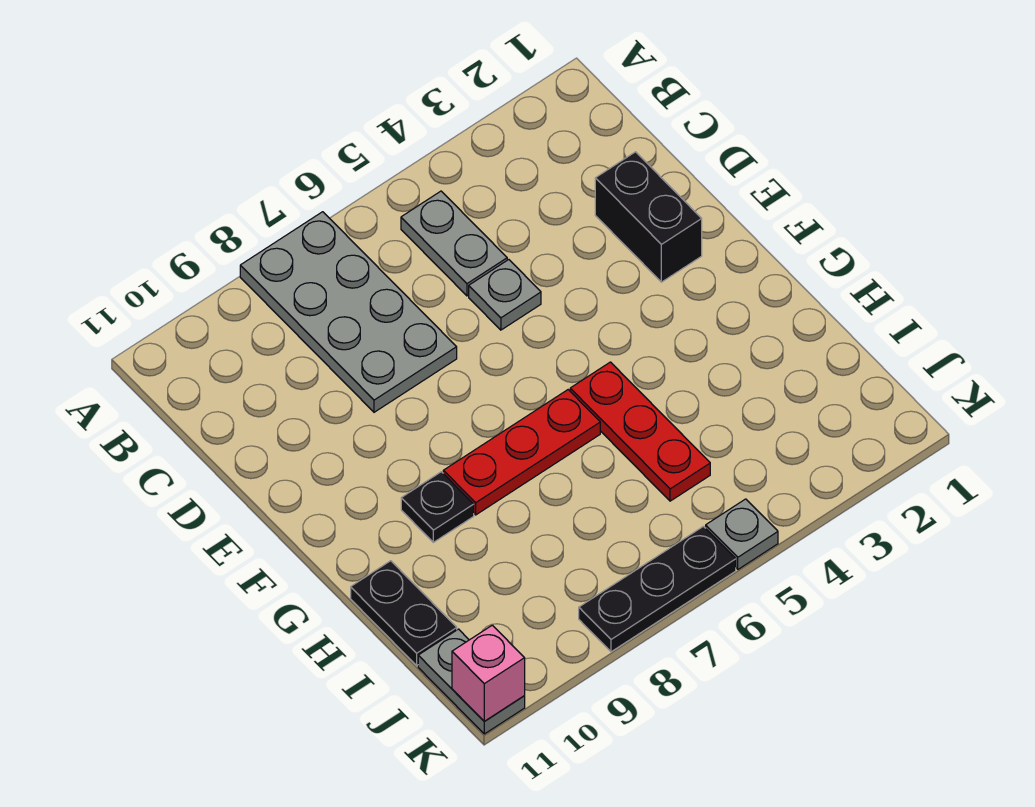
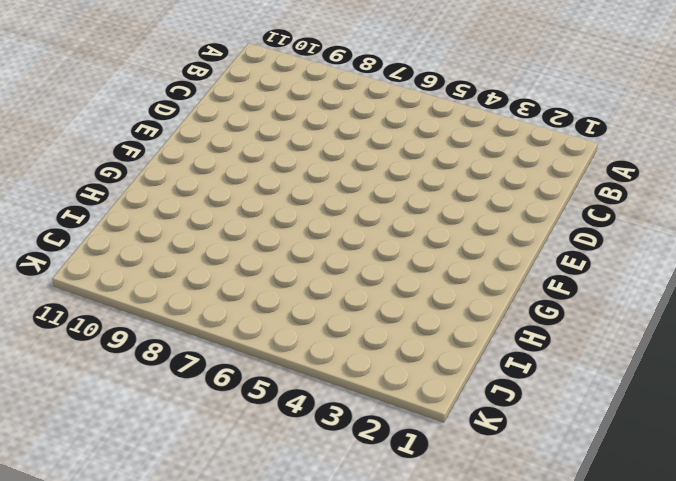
none -> grey 2x4 plate [240,212,457,412]
none -> grey 1x2 plate [401,191,507,296]
none -> black 1x2 brick [595,152,702,282]

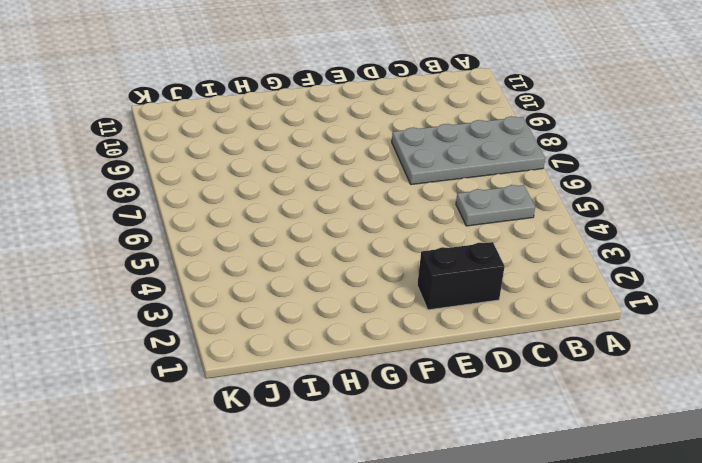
none -> grey 1x1 plate [469,260,541,330]
none -> red 1x3 plate [570,362,710,501]
none -> red 1x3 plate [443,390,600,515]

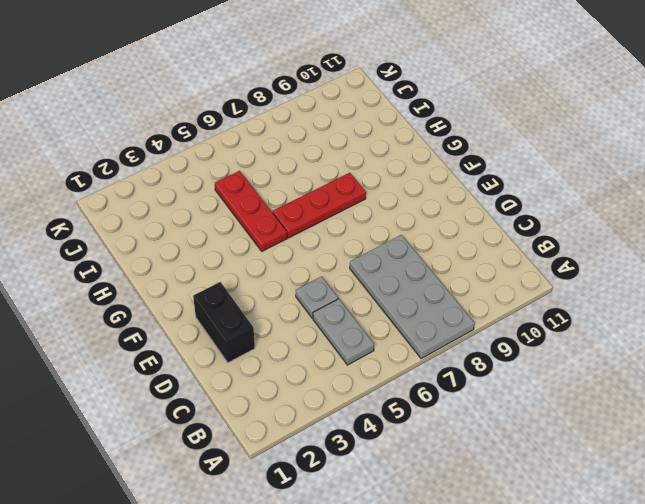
none -> black 1x1 plate [401,472,474,542]
none -> black 1x2 plate [351,561,457,665]
none -> grey 1x2 plate [418,629,525,734]

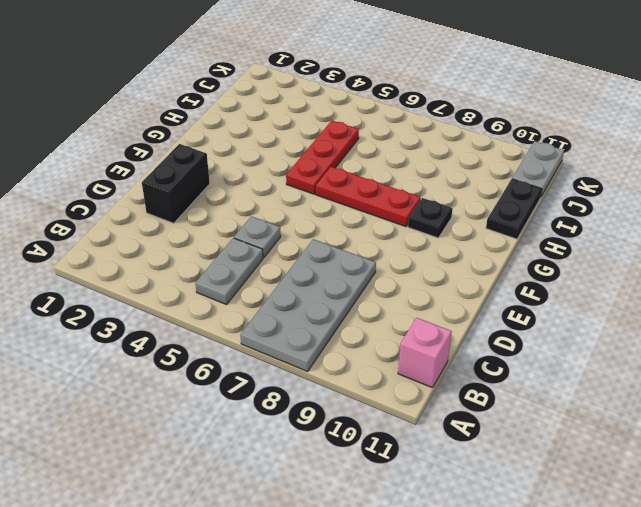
pink 1x1 brick [398,318,452,388] -> pink 1x1 brick moved to [452,625,525,721]
none -> grey 1x1 plate [706,499,778,569]
none -> black 1x3 plate [579,526,736,652]

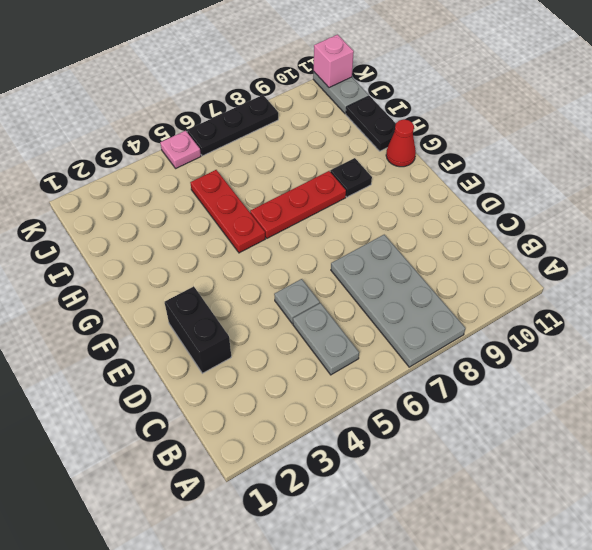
red 1x1 cone [386,119,416,167] -> none
pink 1x1 plate [160,131,201,168] -> grey 1x1 plate [706,499,778,569]

